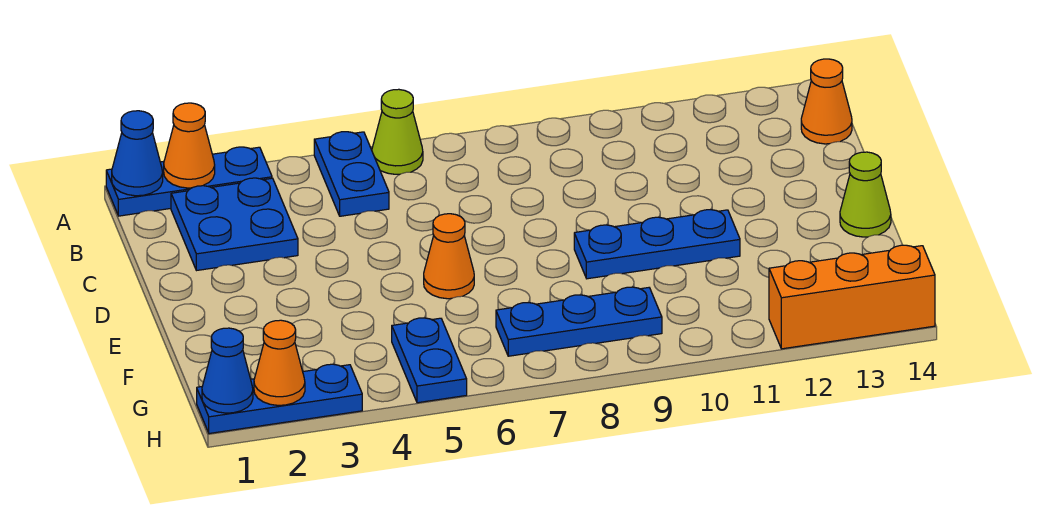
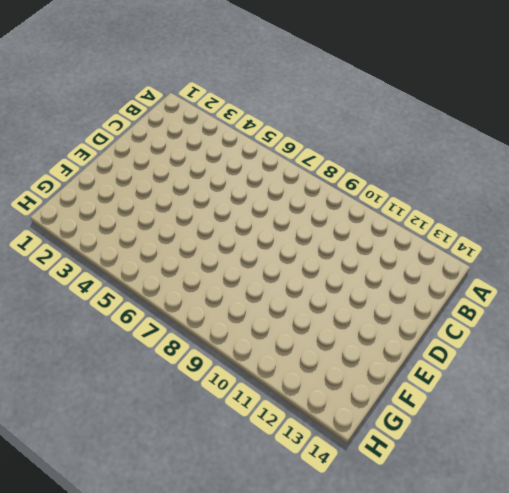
none -> blue 1x3 plate [106,147,272,216]
none -> blue 1x2 plate [314,132,389,216]
none -> lime 1x1 cone [372,89,423,174]

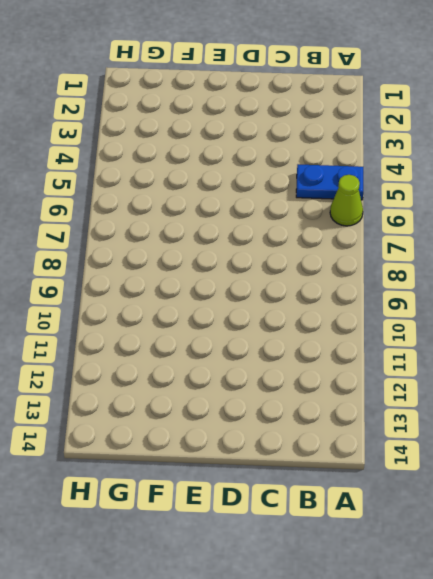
none -> blue 1x3 plate [106,147,272,216]
none -> blue 2x2 plate [171,178,298,271]
none -> orange 1x1 cone [801,59,852,144]

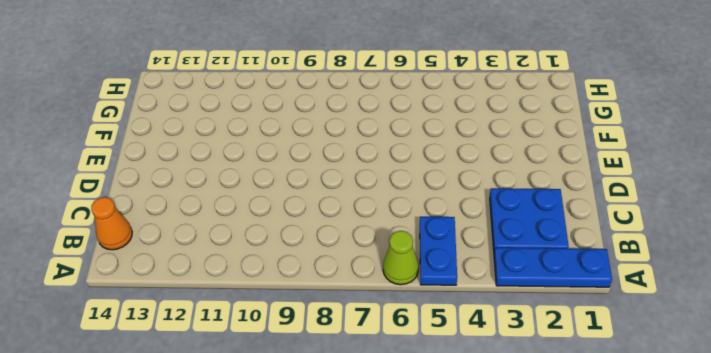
none -> orange 1x1 cone [424,214,474,299]
none -> blue 1x3 plate [574,210,740,279]
none -> lime 1x1 cone [840,152,891,237]

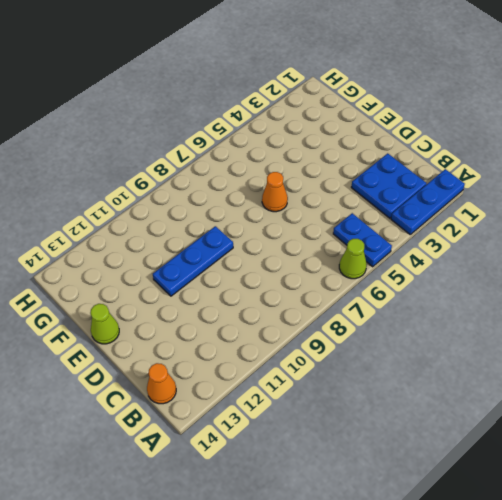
none -> blue 1x2 plate [392,318,467,403]
none -> blue 1x3 plate [496,287,662,356]
none -> blue 1x3 plate [197,364,362,433]

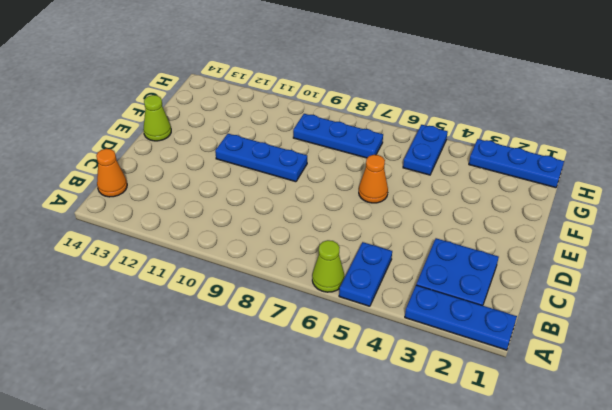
none -> orange 1x3 brick [769,245,935,349]
none -> blue 1x1 cone [112,111,163,196]
none -> orange 1x1 cone [164,103,215,188]

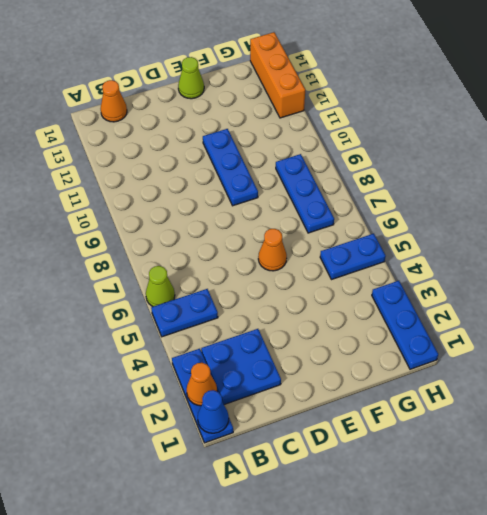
none -> blue 1x1 cone [202,328,253,413]
none -> orange 1x1 cone [254,320,305,405]

